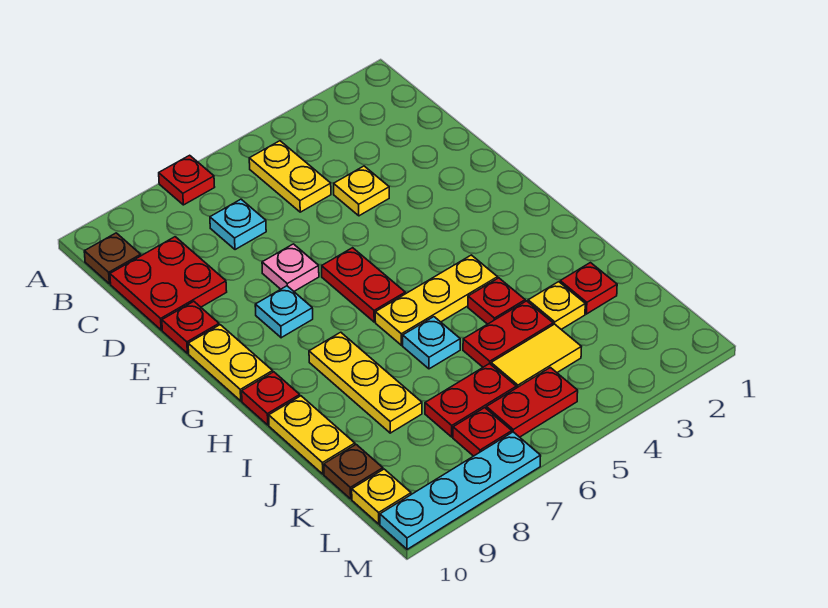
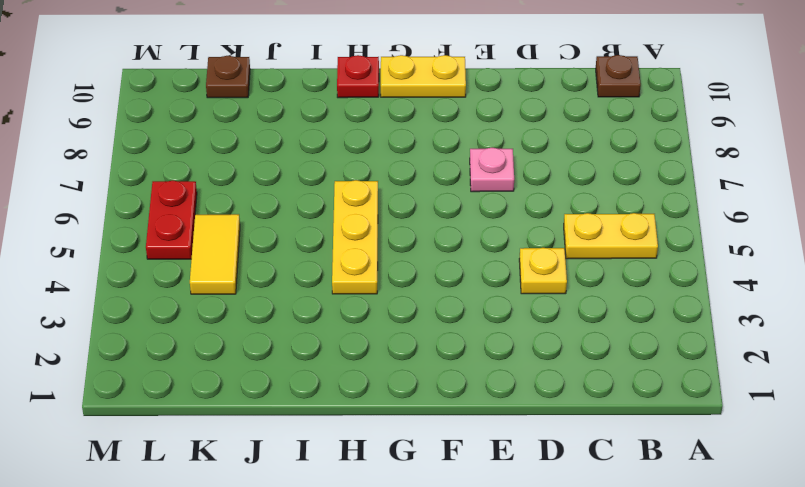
none -> red 1x1 plate [159,155,214,205]
none -> cyan 1x1 plate [210,199,266,250]
none -> red 2x2 plate [110,237,227,330]

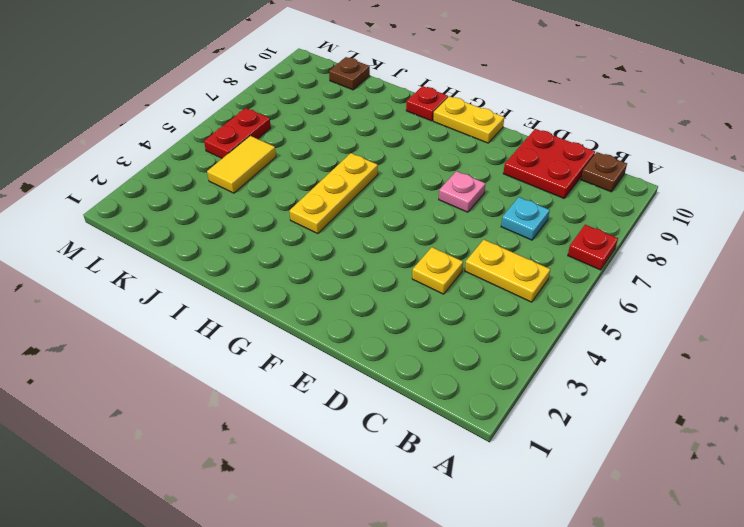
none -> red 1x1 plate [162,301,219,353]
none -> red 1x2 plate [322,248,405,322]
none -> cyan 1x1 plate [255,286,313,338]

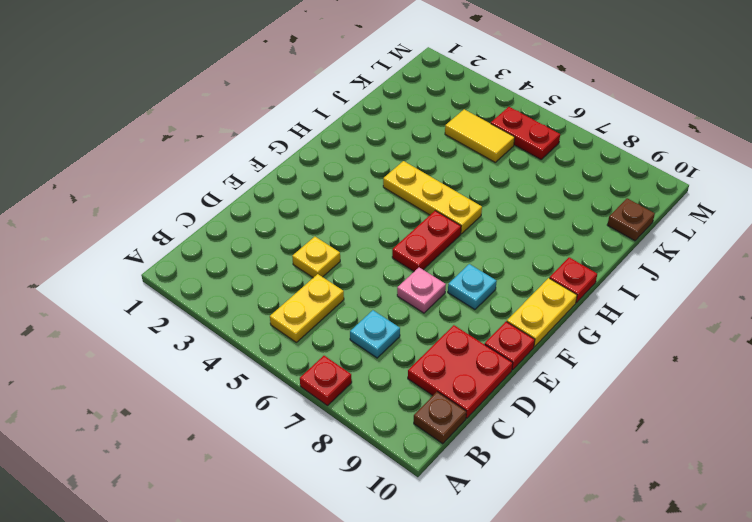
none -> yellow 1x3 plate [309,332,422,433]
none -> red 1x1 plate [468,278,525,324]
none -> cyan 1x1 plate [403,317,460,369]

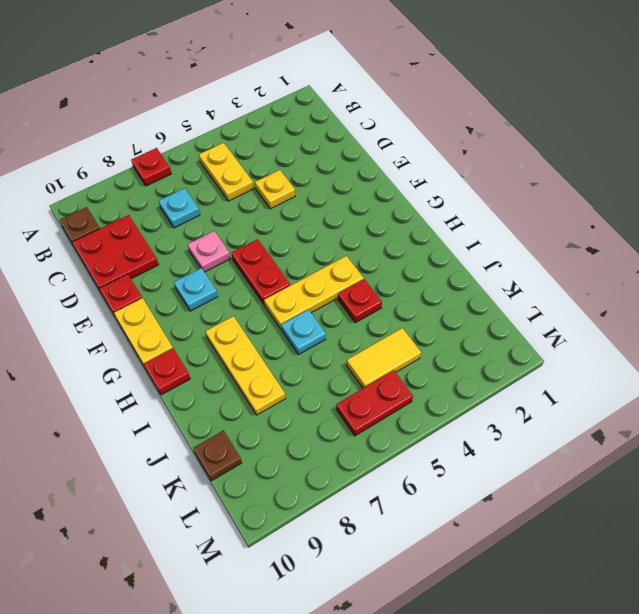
none -> yellow 1x2 plate [269,396,355,474]
none -> red 1x1 plate [560,263,617,314]
none -> yellow 1x1 plate [528,282,585,330]

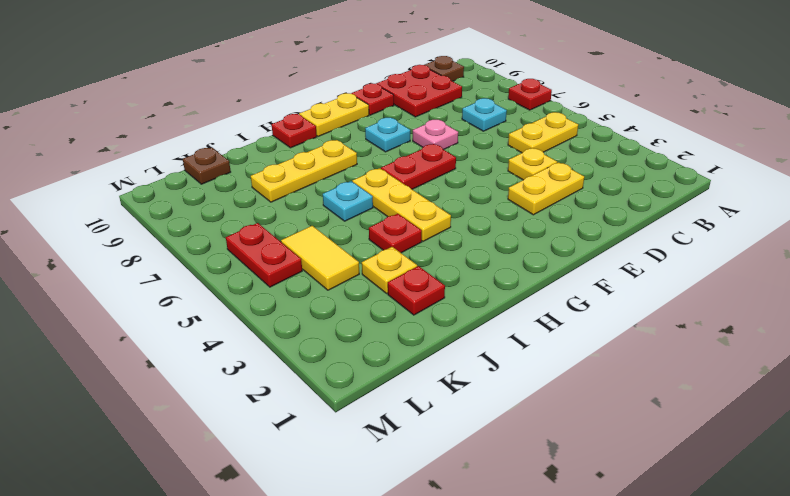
yellow 1x2 plate [508,162,584,215] -> yellow 1x2 plate moved to [269,396,355,474]
none -> red 1x2 plate [463,301,553,367]
none -> red 1x2 plate [425,364,516,437]
none -> red 1x1 plate [453,408,512,456]

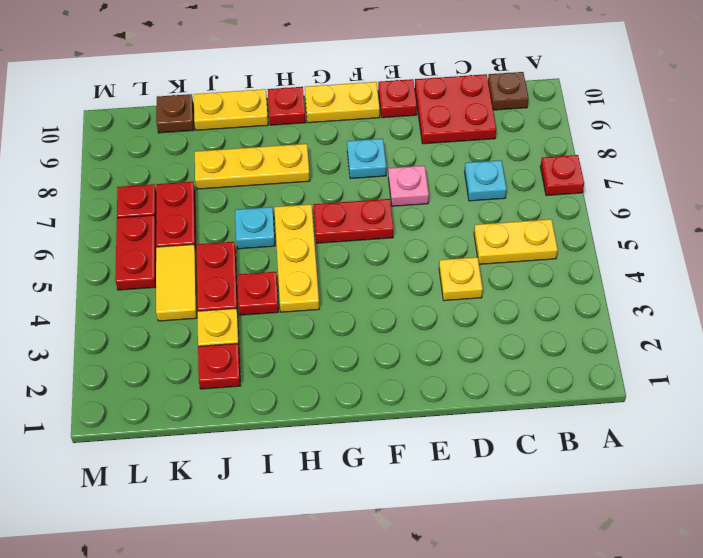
none -> yellow 1x1 plate [352,469,411,524]
none -> cyan 1x4 plate [380,432,541,549]

